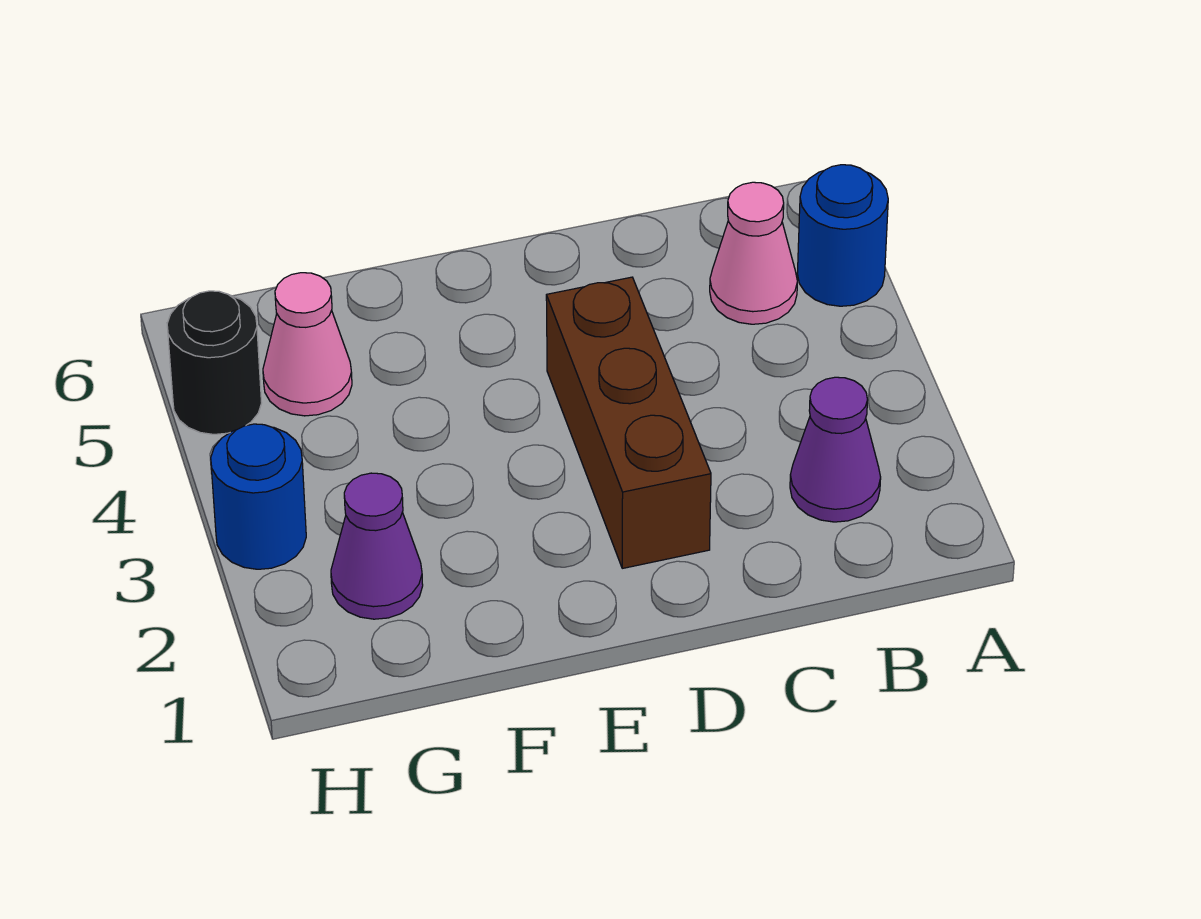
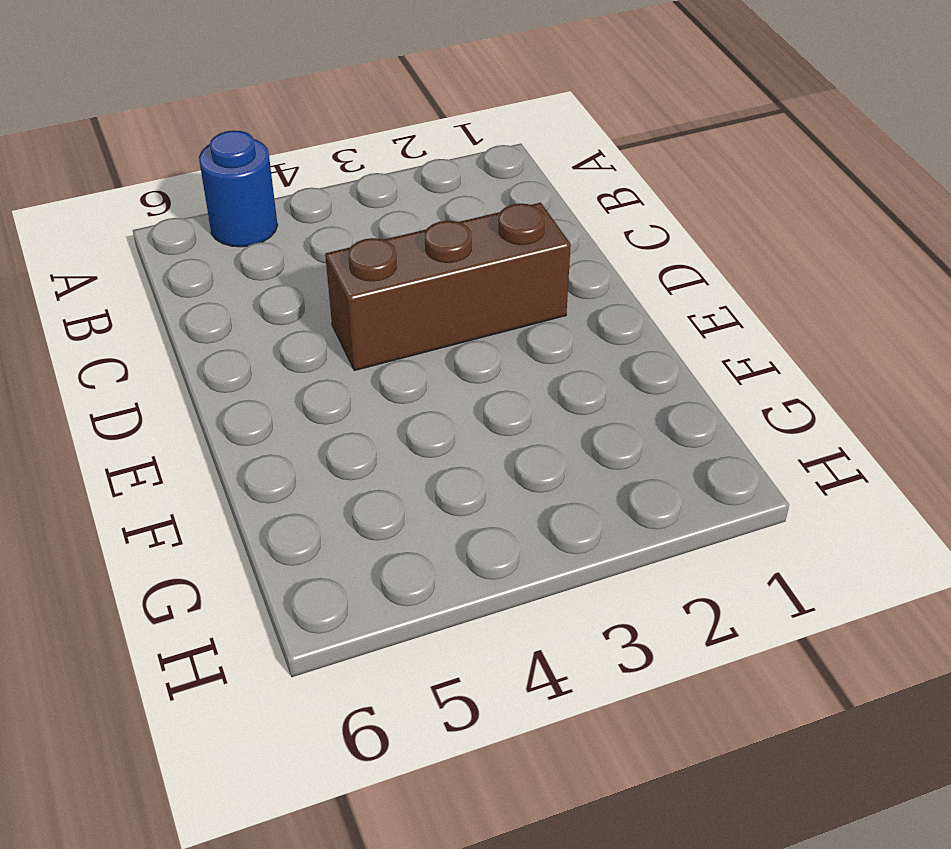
none -> purple 1x1 cone [790,377,881,522]
none -> pink 1x1 cone [710,182,797,324]

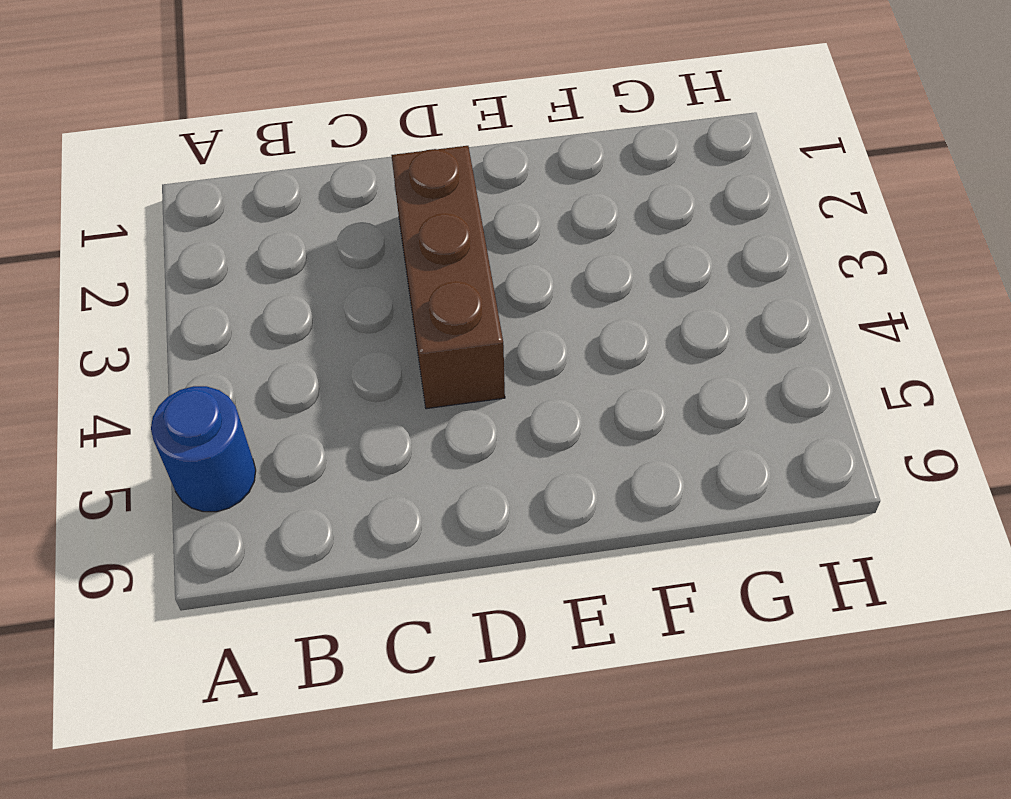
none -> purple 1x1 cone [790,377,881,522]
none -> pink 1x1 cone [710,182,797,324]

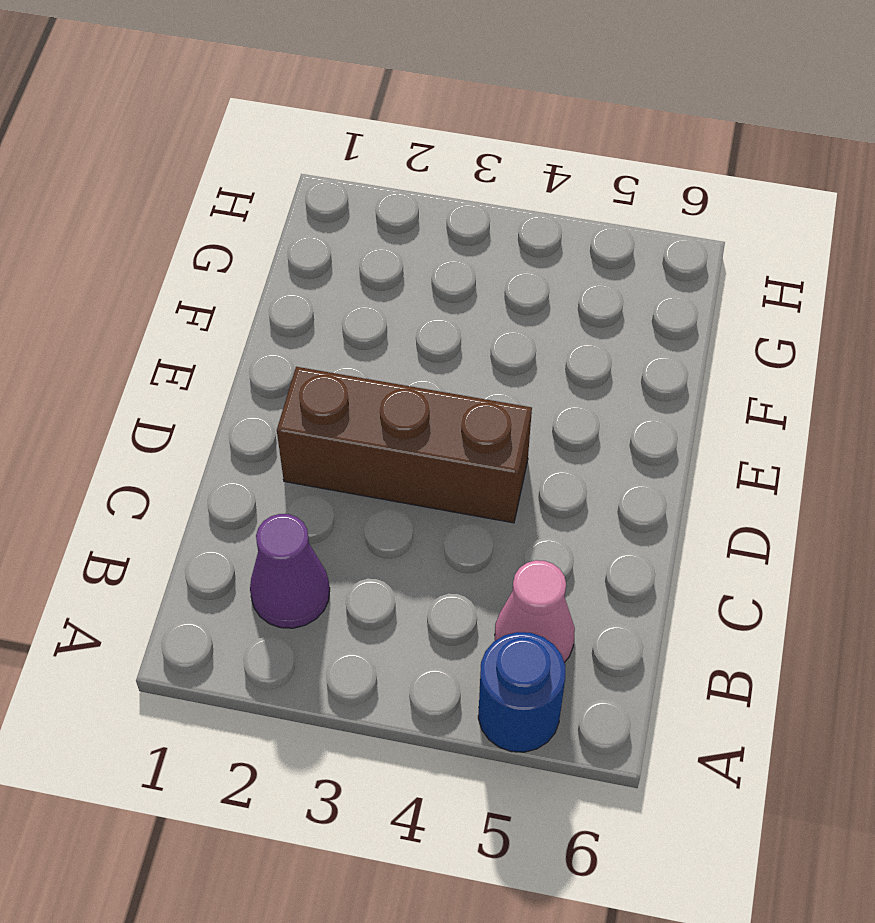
none -> purple 1x1 cone [331,473,423,619]
none -> pink 1x1 cone [263,273,352,416]

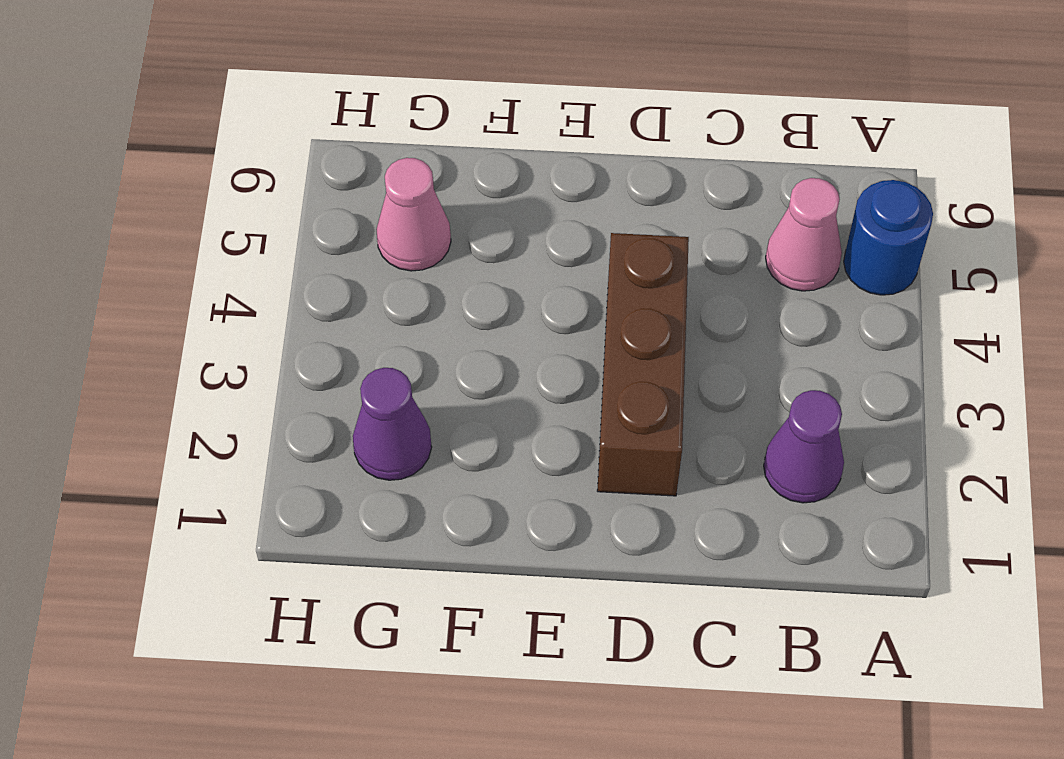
none -> blue 1x1 round brick [211,424,306,569]
none -> black 1x1 round brick [167,291,262,434]

